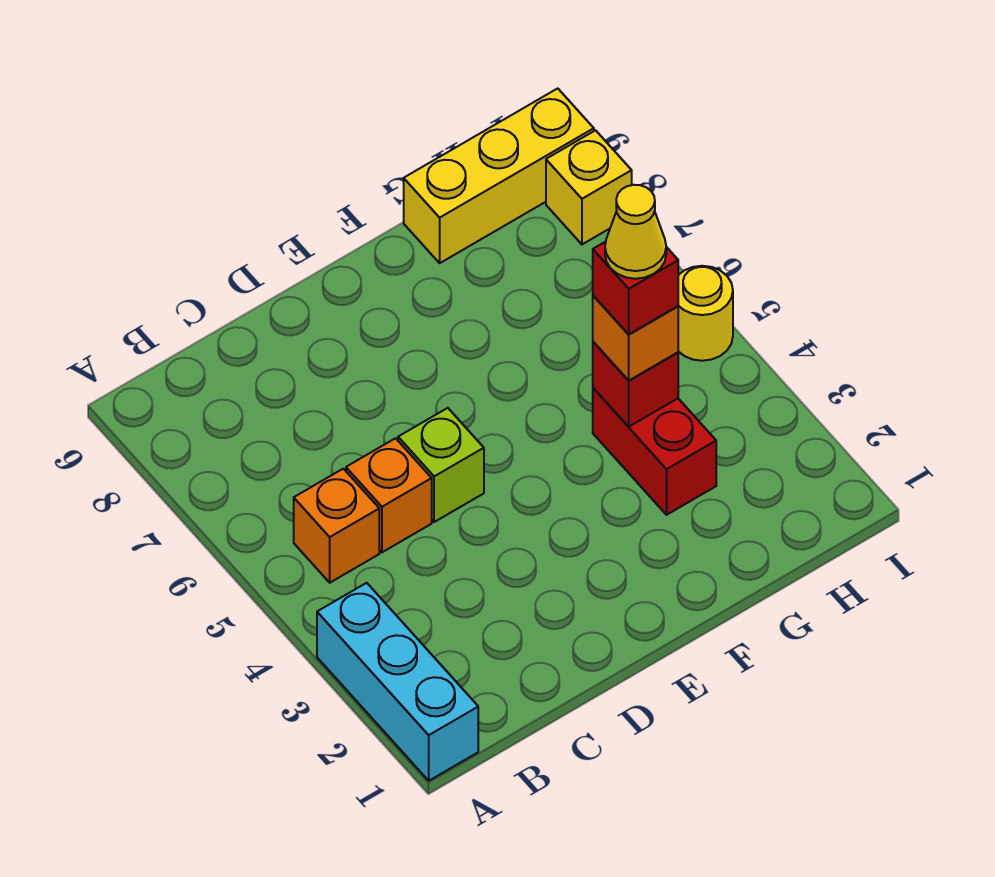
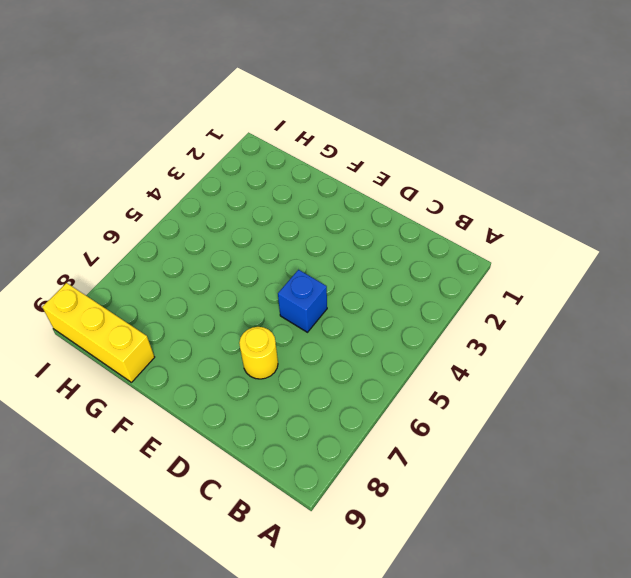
blue 1x1 brick [278,270,327,332] -> lime 1x1 brick [398,408,484,522]
yellow 1x1 round brick [239,327,278,379] -> yellow 1x1 round brick moved to [678,266,733,361]
none -> cyan 1x3 brick [317,583,478,781]
none -> orange 1x1 brick [294,469,379,583]
none -> orange 1x1 brick [346,438,432,552]

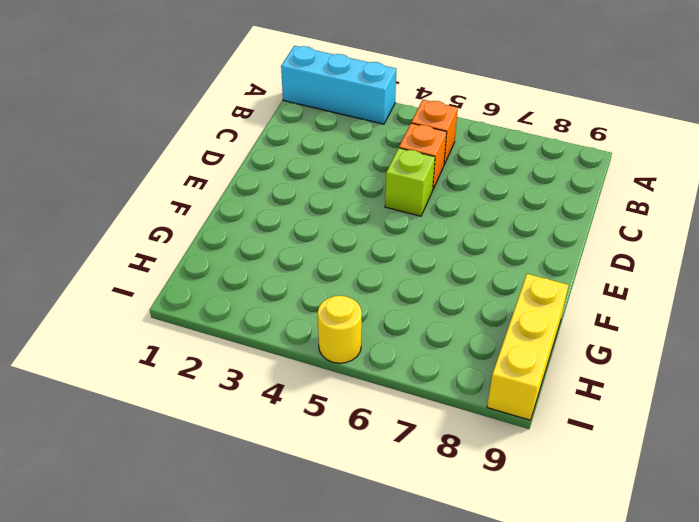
none -> red 1x2 brick [593,388,716,515]
none -> yellow 1x1 brick [546,130,632,244]
none -> red 1x1 brick [593,342,678,427]

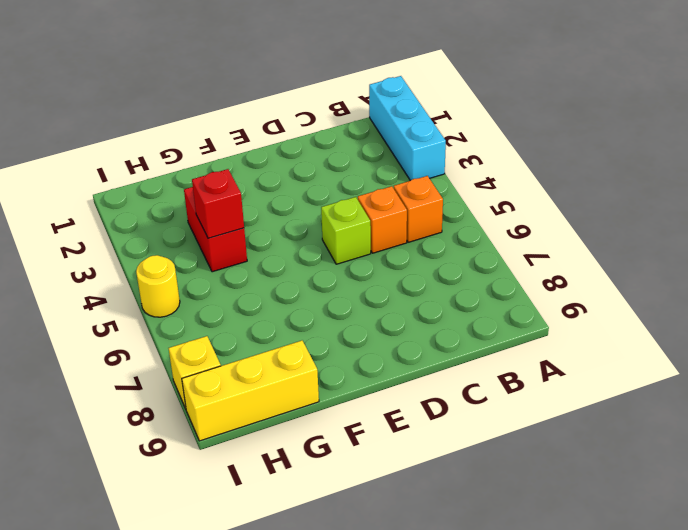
none -> orange 1x1 brick [593,296,678,381]
none -> red 1x1 brick [593,242,678,334]
none -> yellow 1x1 cone [605,185,666,279]

